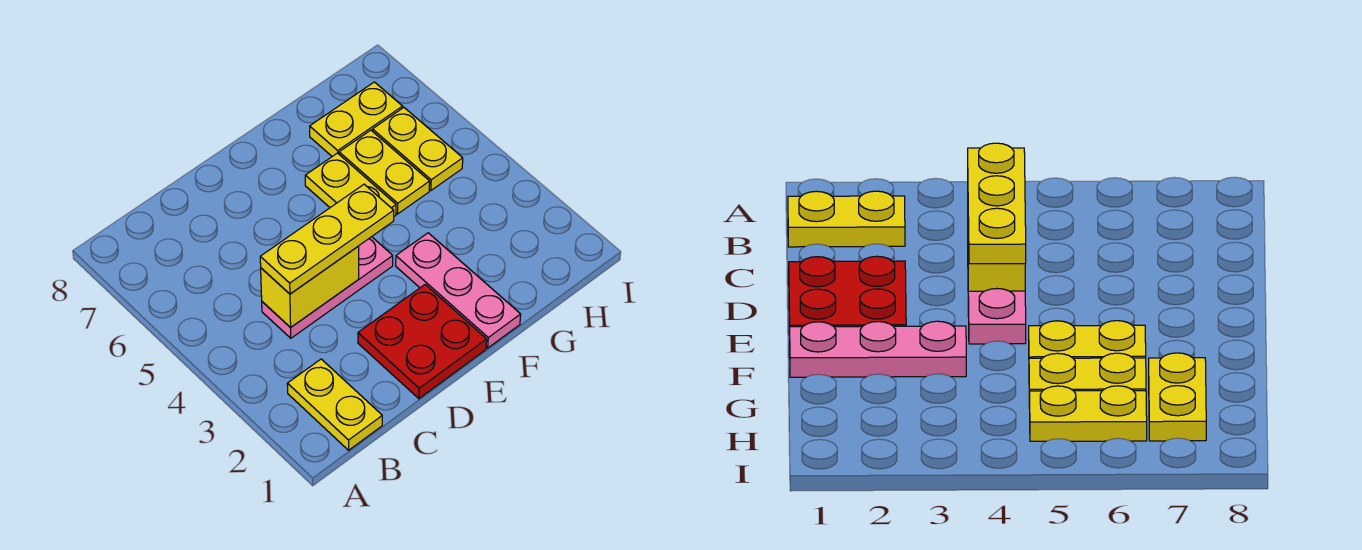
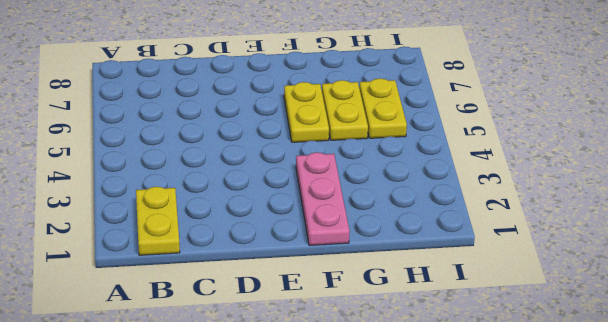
none -> pink 1x3 plate [262,237,393,338]
none -> red 2x2 plate [358,285,487,399]

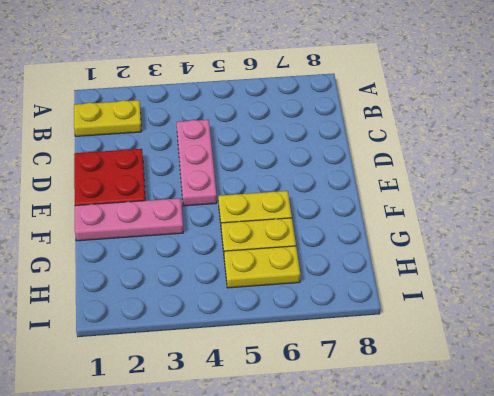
none -> yellow 1x2 plate [310,82,403,156]
none -> yellow 1x2 brick [261,246,359,328]

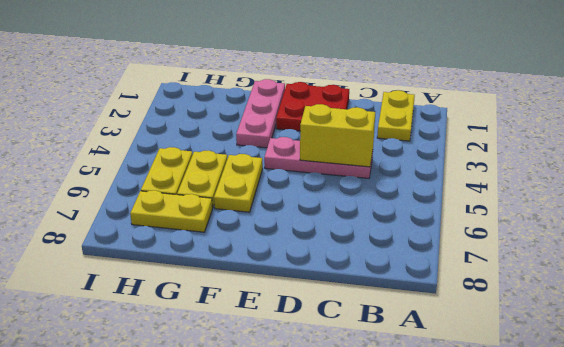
none -> yellow 1x3 plate [260,184,394,294]

